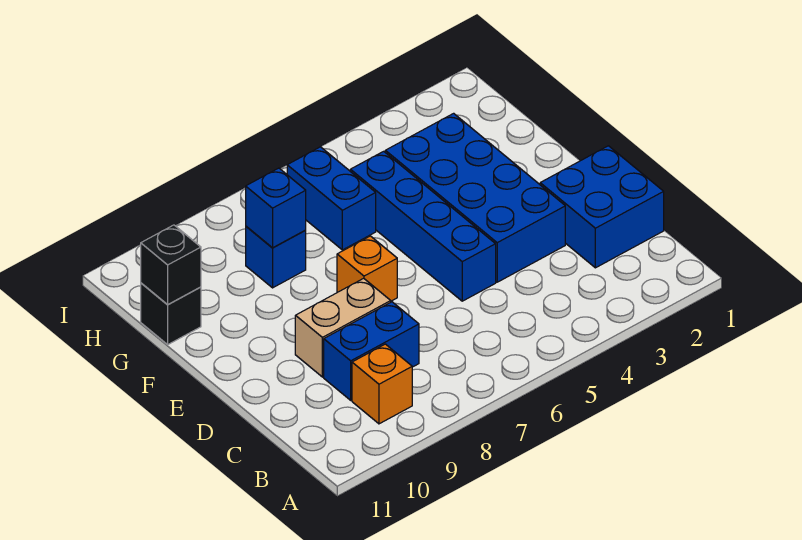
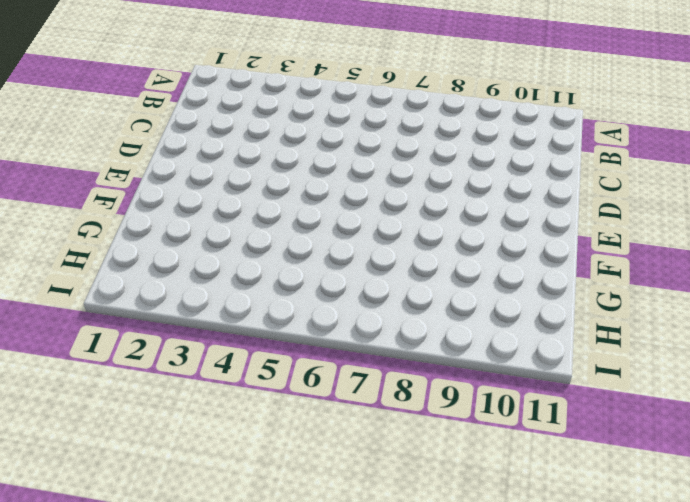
none -> orange 1x1 brick [352,344,412,424]
none -> blue 2x2 brick [540,146,664,268]
none -> blue 1x2 brick [324,302,419,400]

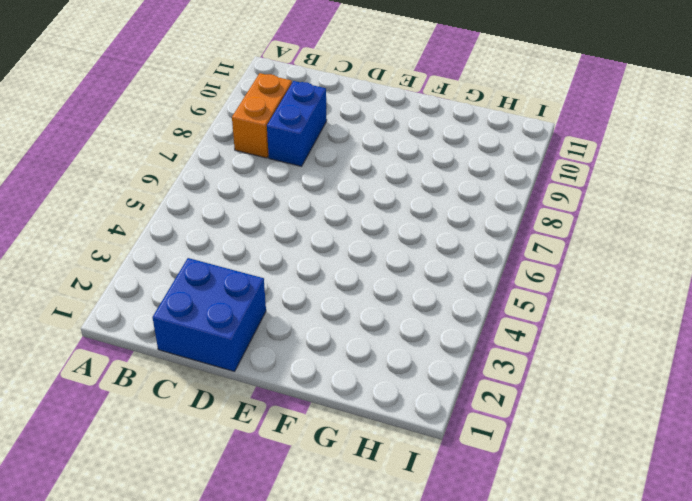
orange 1x2 brick [232,73,292,158] -> orange 1x1 brick [352,344,412,424]
none -> blue 2x4 brick [385,113,565,282]
none -> blue 1x4 brick [350,151,496,301]
none -> tan 1x2 brick [295,278,391,377]

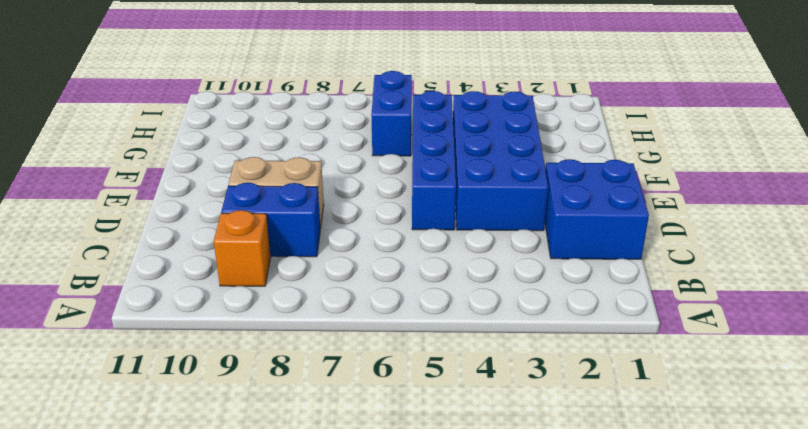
none -> orange 1x1 brick [337,236,397,301]
none -> blue 1x1 brick [246,226,306,288]
none -> black 1x1 brick [141,283,201,344]

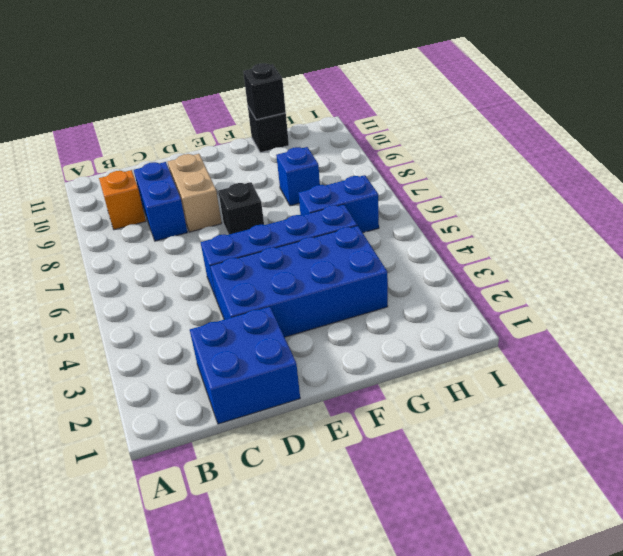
black 1x1 brick [218,182,264,235] -> orange 1x1 brick [337,236,397,301]
none -> blue 1x1 brick [246,168,306,248]

